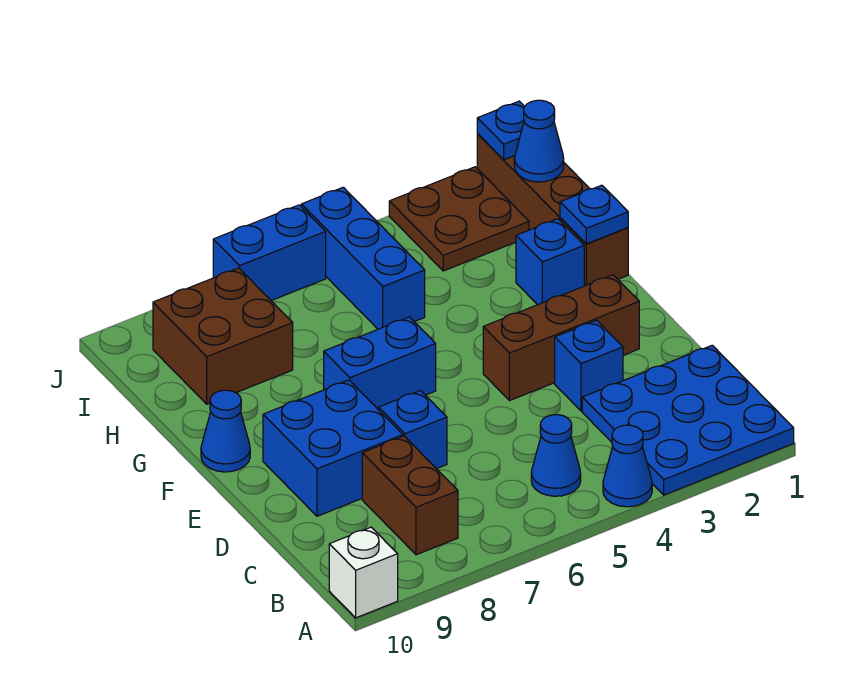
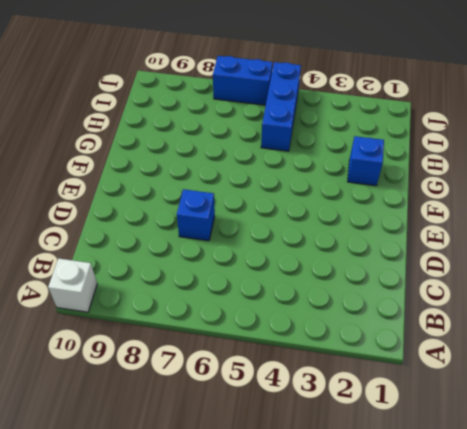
none -> blue 3x3 plate [582,345,794,495]
none -> blue 1x1 cone [603,425,652,507]
none -> blue 1x1 cone [531,415,581,496]

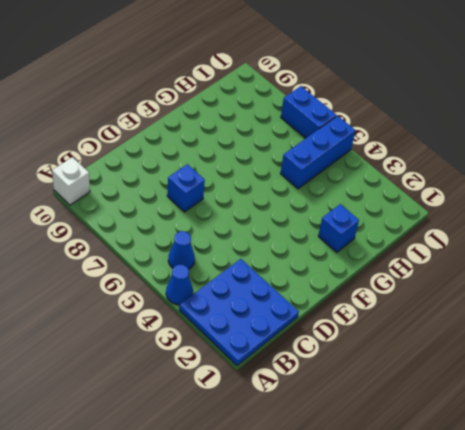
none -> brown 1x2 brick [362,436,458,555]
none -> blue 1x1 brick [555,320,623,411]
none -> blue 2x2 brick [263,380,403,516]

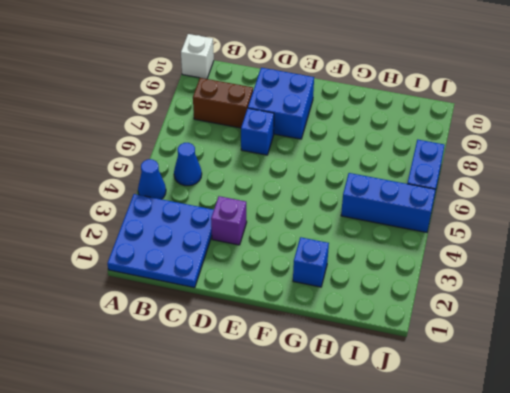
purple 1x1 brick [211,196,247,245] -> blue 1x1 brick [555,320,623,411]
none -> brown 1x3 brick [483,275,639,401]
none -> blue 1x2 brick [324,317,436,410]
none -> blue 1x1 cone [201,390,250,472]

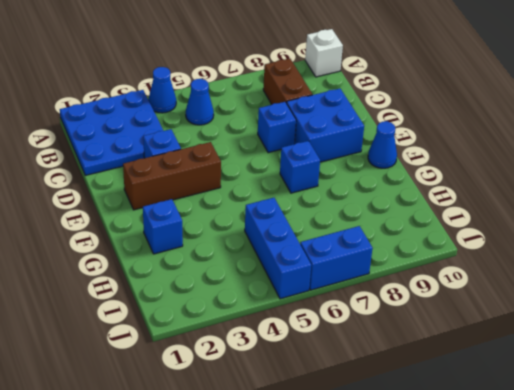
blue 1x1 brick [280,141,320,193] -> blue 1x2 brick [324,317,436,410]
none -> brown 1x4 brick [477,134,628,286]
none -> brown 2x2 brick [153,268,293,404]
none -> brown 2x2 plate [389,167,529,271]

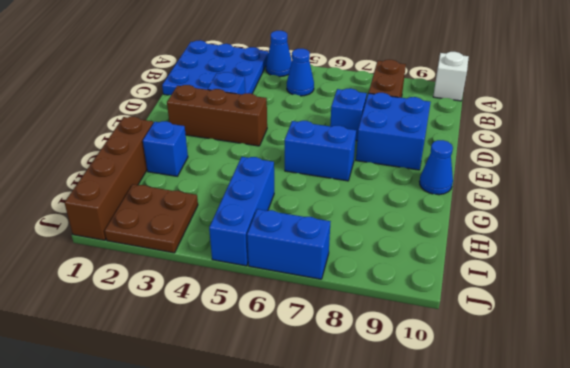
none -> brown 2x2 brick [153,268,293,404]
none -> blue 1x1 plate [560,185,628,244]
none -> blue 1x1 cone [514,100,564,182]

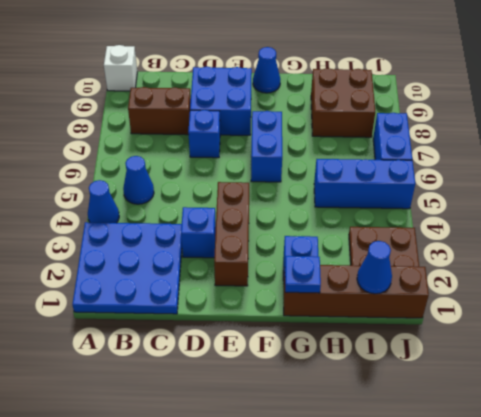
none -> blue 1x1 plate [477,101,525,160]

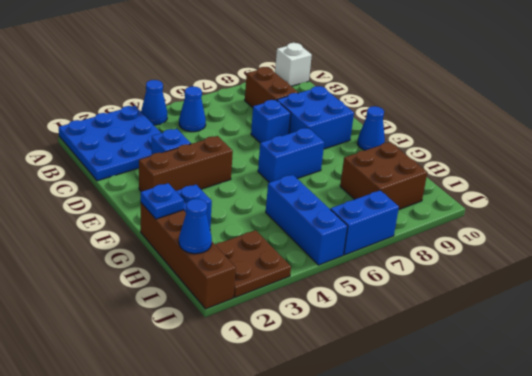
none -> blue 1x1 plate [477,101,525,160]

